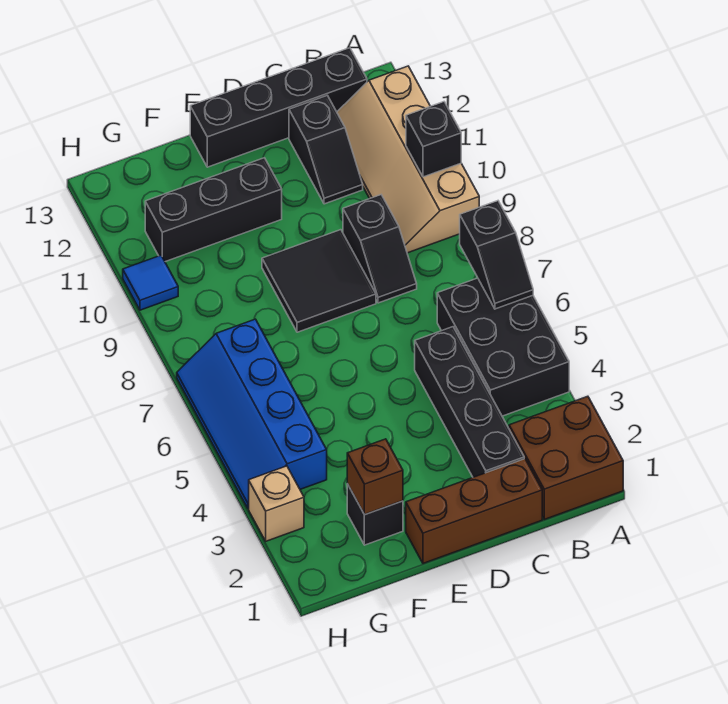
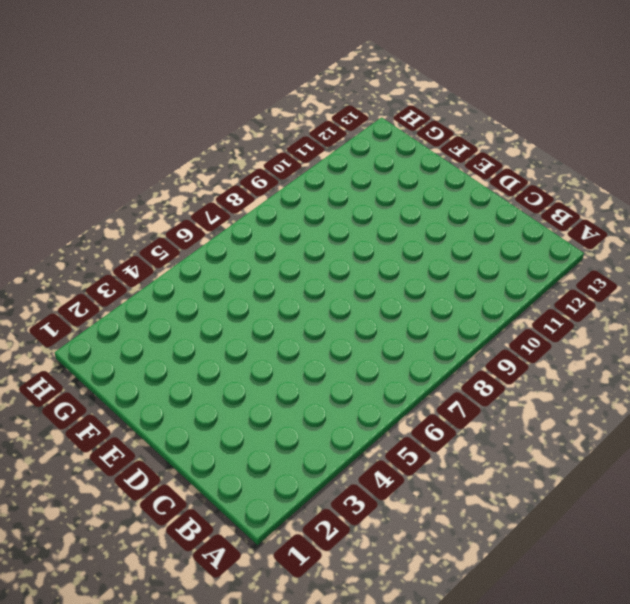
none -> brown 2x2 brick [509,396,623,519]
none -> black 2x3 brick [437,278,569,416]
none -> tan 2x4 slope [337,66,479,253]

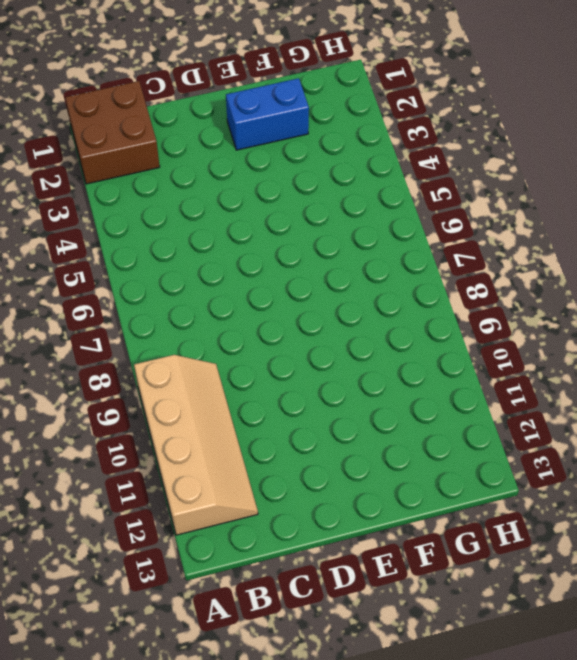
blue 1x2 brick [226,78,309,150] -> black 1x1 brick [347,484,403,545]
none -> black 2x3 brick [437,278,569,416]
none -> black 1x4 brick [190,48,367,167]
none -> brown 1x3 brick [406,459,542,563]

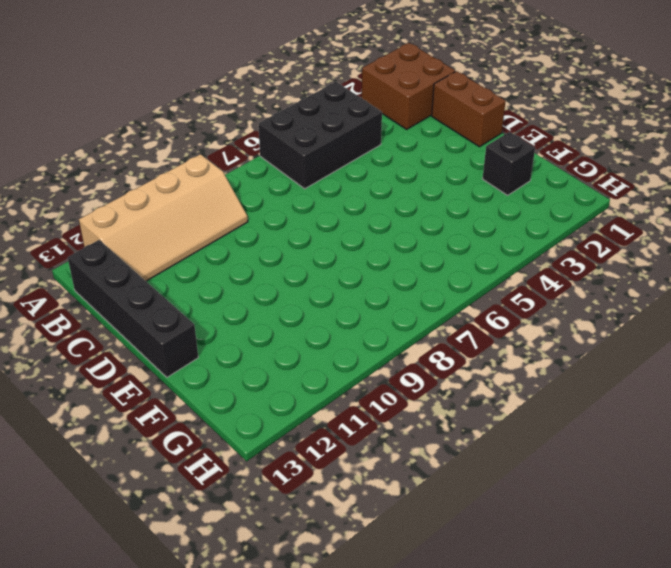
brown 1x2 brick [432,71,506,147] -> brown 1x3 brick [406,459,542,563]
none -> black 1x4 brick [415,327,524,477]
none -> black 1x2 slope [343,195,417,303]
none -> black 1x2 slope [289,95,363,204]

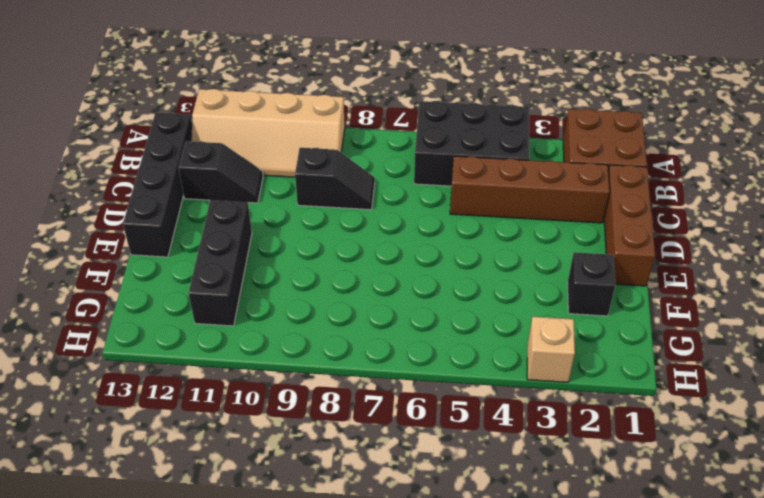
brown 1x4 brick [450,156,609,223] -> black 1x4 brick [415,327,524,477]
none -> black 2x2 tile [262,230,376,332]
none -> blue 2x4 slope [177,319,327,508]
none -> blue 1x1 tile [123,255,178,310]

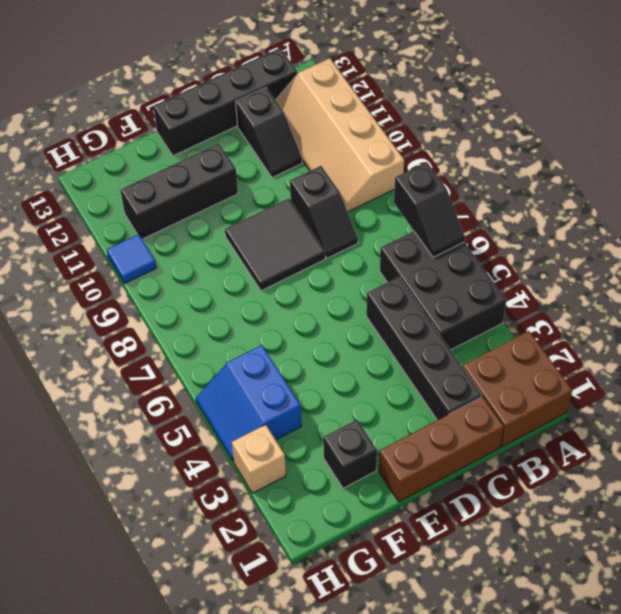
blue 2x2 slope [196,345,301,462] -> blue 2x4 slope [177,319,327,508]
none -> black 1x1 brick [406,102,461,177]
none -> brown 1x1 brick [347,439,403,515]

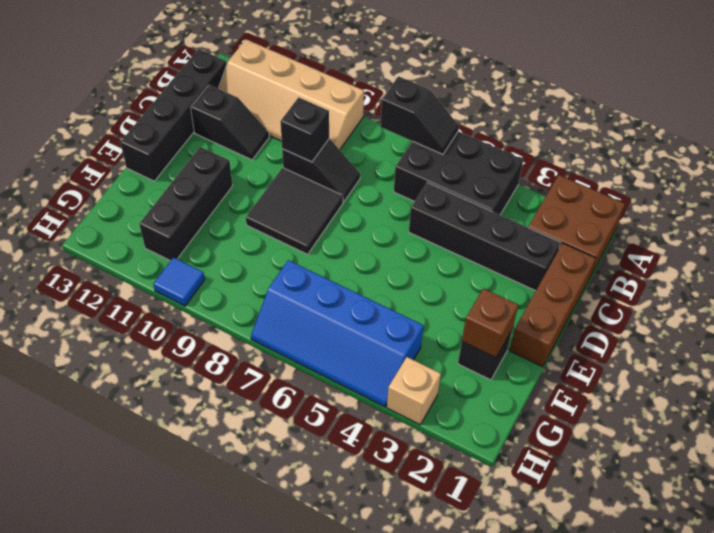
black 1x1 brick [280,97,329,162] -> black 1x1 brick moved to [406,102,461,177]

